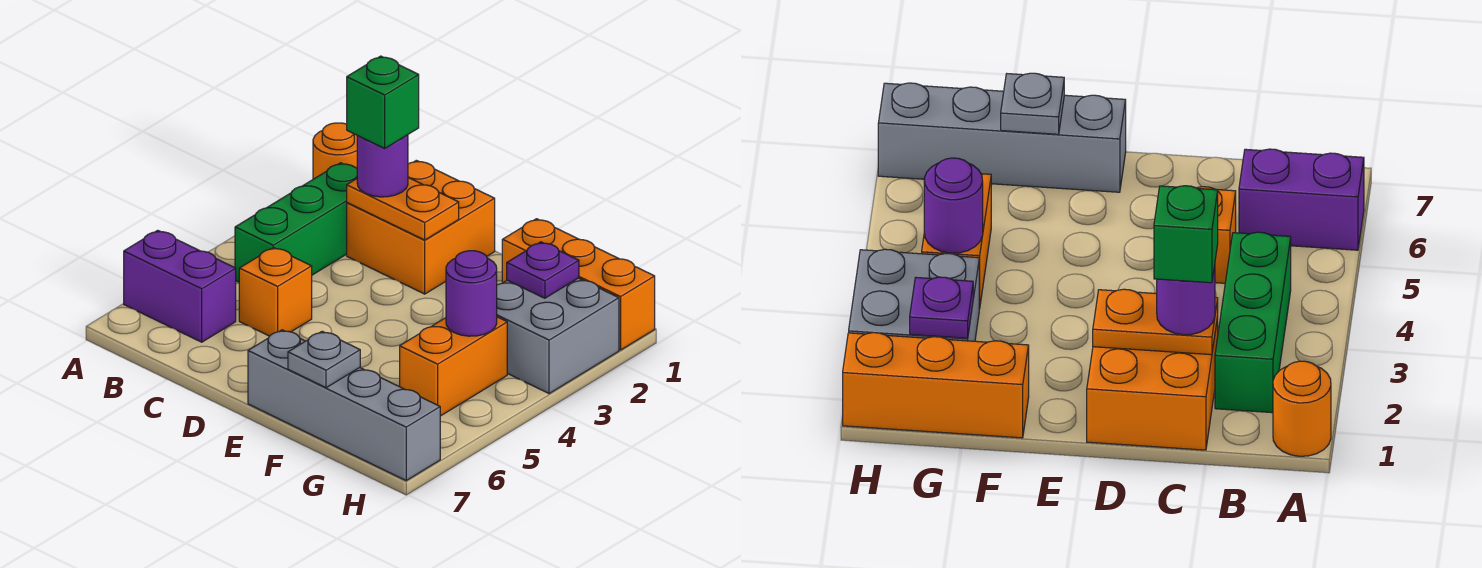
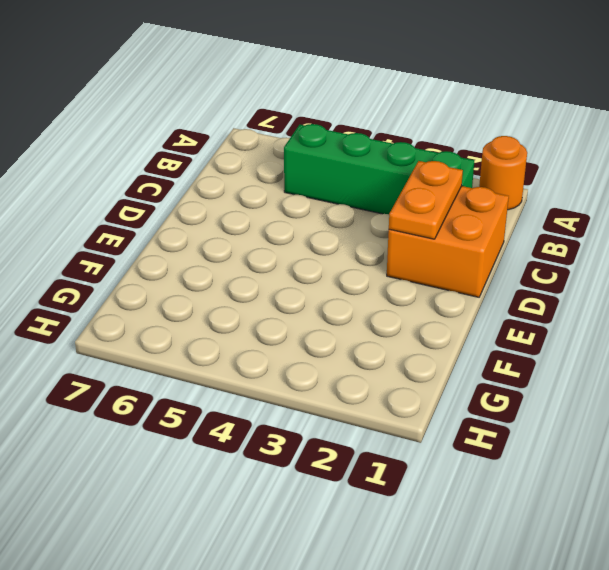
green 1x4 brick [284,124,474,214] -> green 1x3 brick [235,163,357,282]
none -> purple 1x2 brick [124,230,236,342]
none -> orange 1x1 brick [239,247,312,336]
none -> grey 1x4 brick [248,330,440,480]

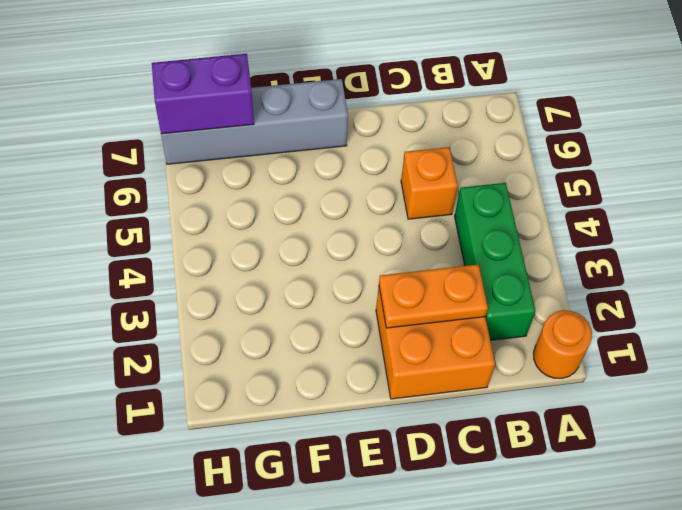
purple 1x2 brick [152,54,254,134] -> purple 1x2 brick moved to [124,230,236,342]
none -> orange 1x3 brick [502,219,655,350]
none -> grey 2x2 brick [497,278,619,394]
none -> orange 1x2 brick [400,317,507,416]

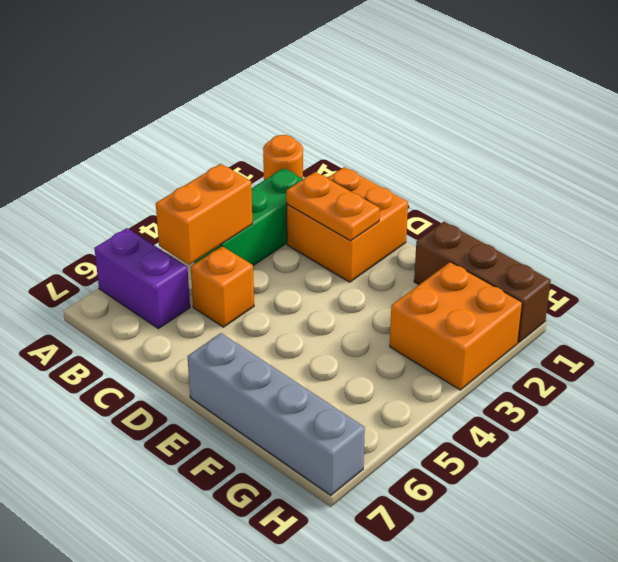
orange 1x2 brick [156,164,252,265] -> orange 1x2 brick moved to [400,317,507,416]
brown 1x3 brick [414,222,551,342] -> orange 1x3 brick [502,219,655,350]
orange 2x2 brick [390,262,522,390] -> grey 2x2 brick [497,278,619,394]
none -> grey 1x1 plate [288,331,360,388]
none -> purple 1x1 plate [507,242,579,298]
none -> purple 1x1 round brick [446,251,497,336]

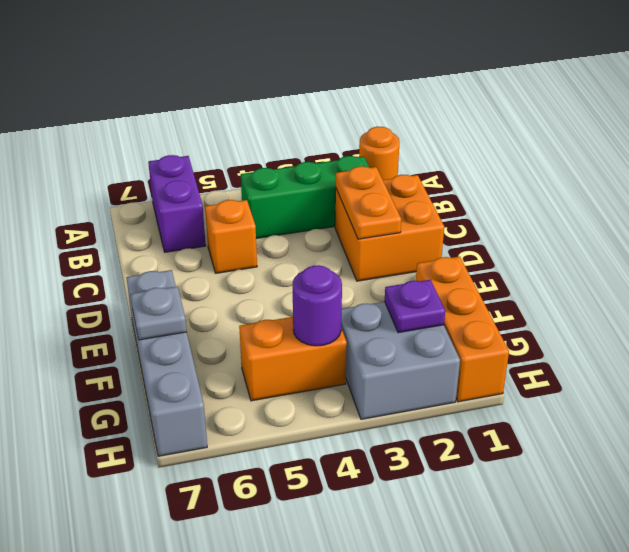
none -> purple 1x1 round brick [357,135,408,197]
none -> green 1x1 brick [347,56,419,148]

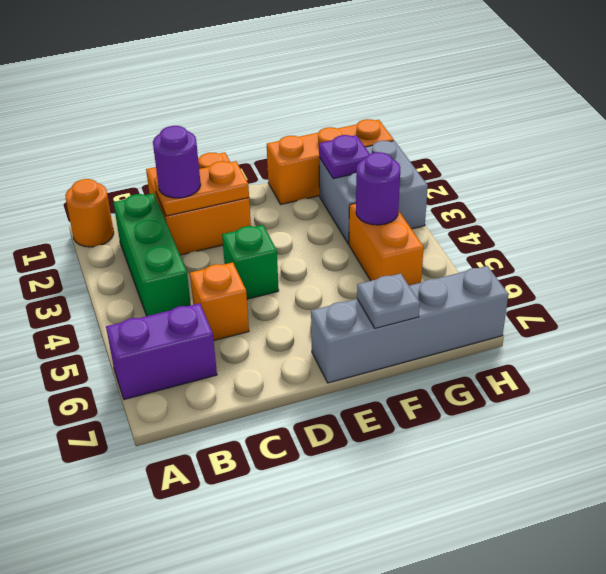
green 1x1 brick [222,225,279,299] -> green 1x1 brick moved to [347,56,419,148]

